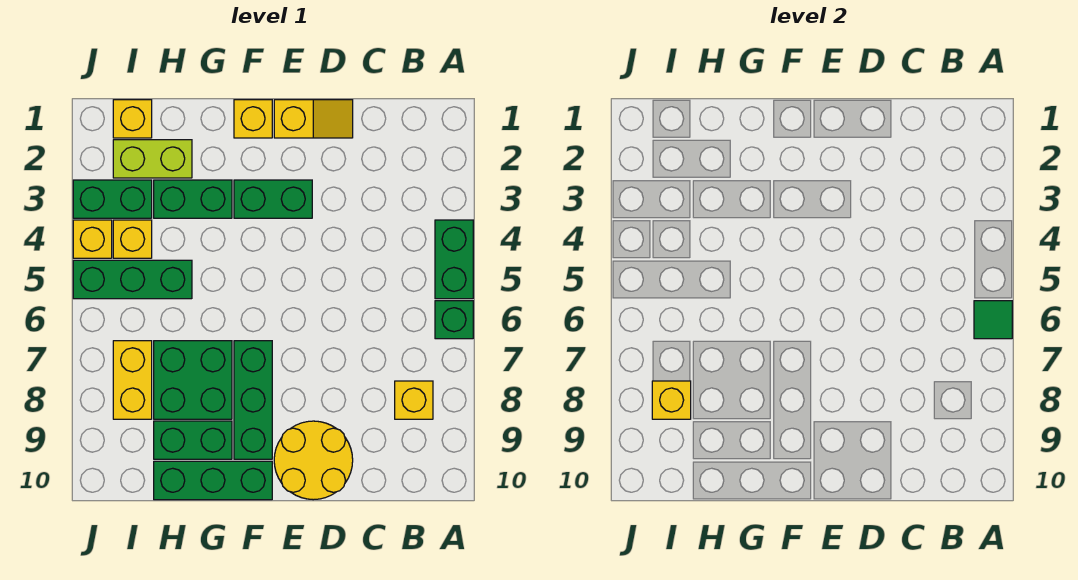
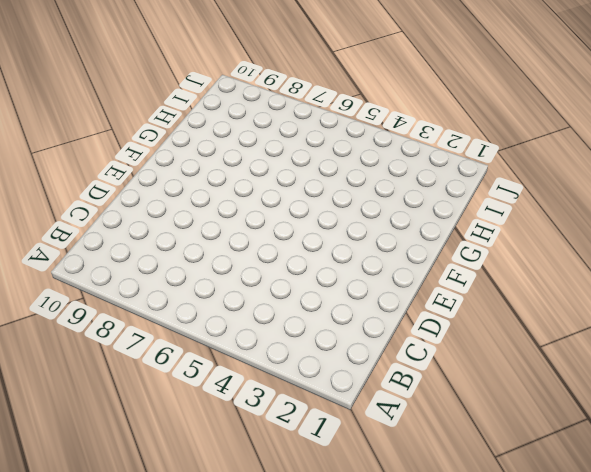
none -> green 1x2 brick [435,220,473,299]
none -> green 1x1 brick [435,301,473,339]
none -> yellow 1x1 brick [395,381,433,419]

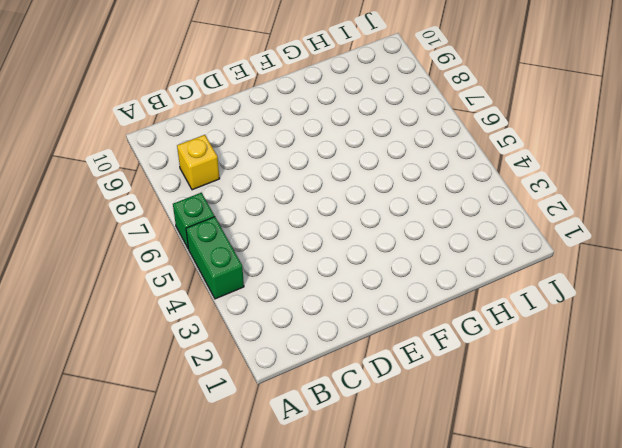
none -> yellow 1x2 slope [274,100,353,138]
none -> yellow 2x2 round brick [274,421,353,500]
none -> green 1x2 brick [234,180,312,218]

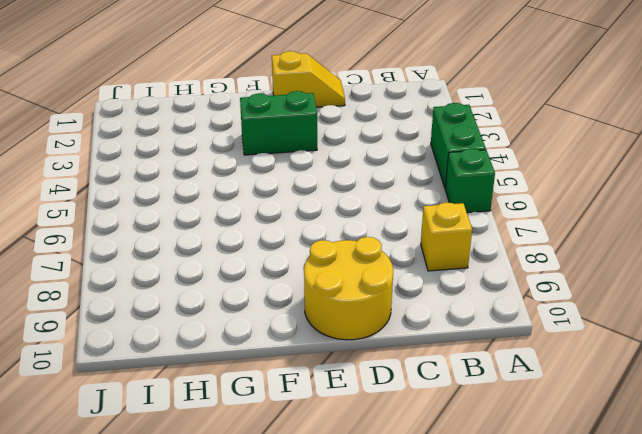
none -> yellow 1x1 brick [234,100,272,138]
none -> green 1x3 brick [234,341,272,459]
none -> green 1x3 brick [154,461,272,500]

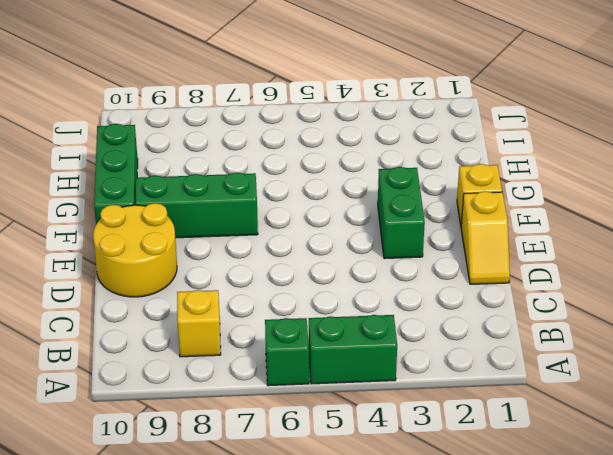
none -> green 1x2 brick [154,180,232,218]
none -> green 2x2 brick [154,341,232,419]
none -> green 1x2 brick [154,421,232,459]

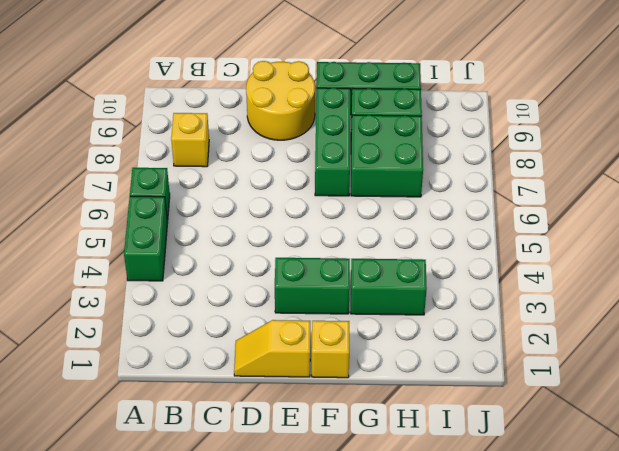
none -> lime 1x2 brick [113,140,192,178]
none -> green 1x3 brick [73,260,192,299]
none -> yellow 1x1 brick [113,100,152,138]

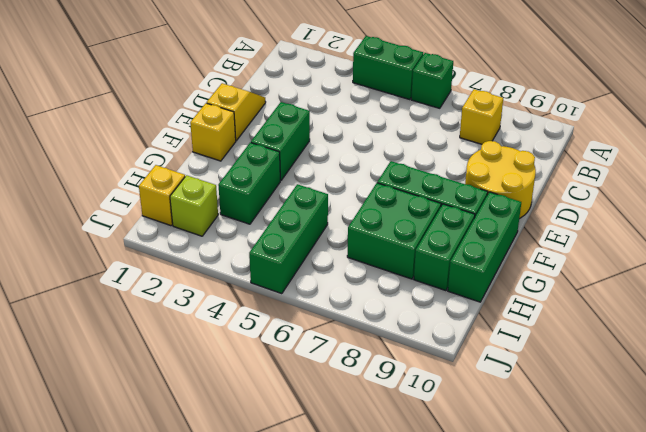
lime 1x1 brick [170,175,218,236] -> lime 1x2 brick [113,140,192,178]
none -> green 1x2 brick [73,180,152,218]
none -> yellow 1x1 brick [113,220,152,258]
none -> yellow 1x2 brick [113,341,152,419]

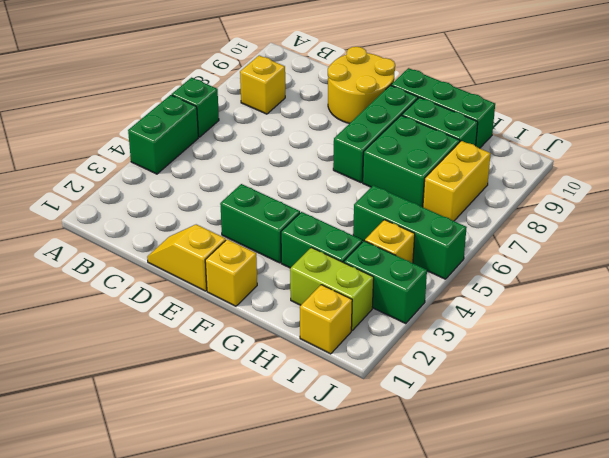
none -> yellow 1x1 brick [73,220,112,258]
none -> green 1x1 tile [974,301,1012,339]
none -> yellow 1x1 brick [652,381,691,419]

